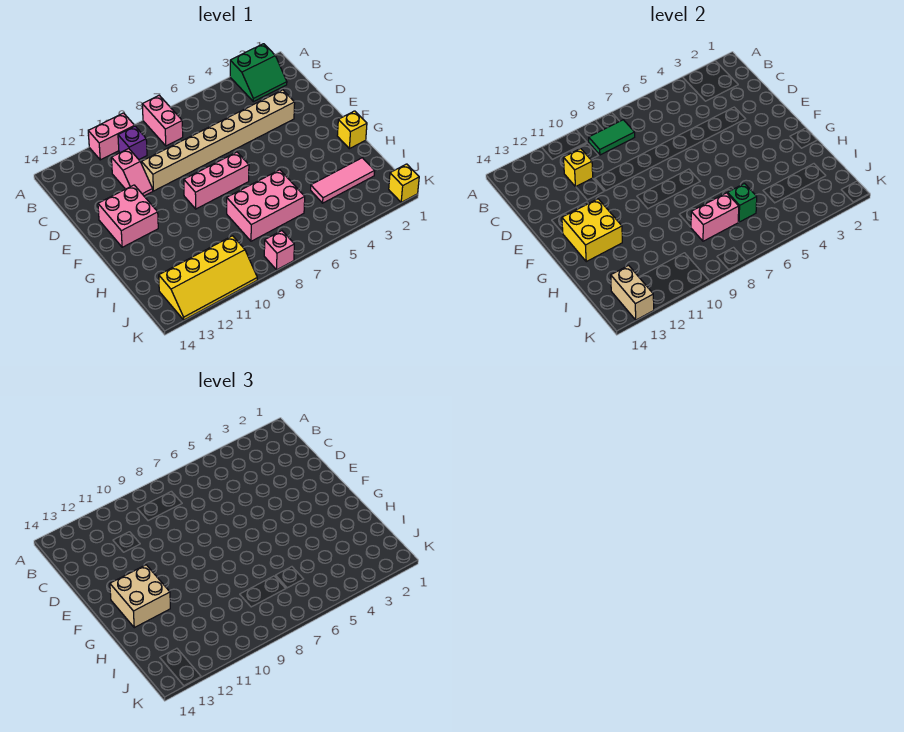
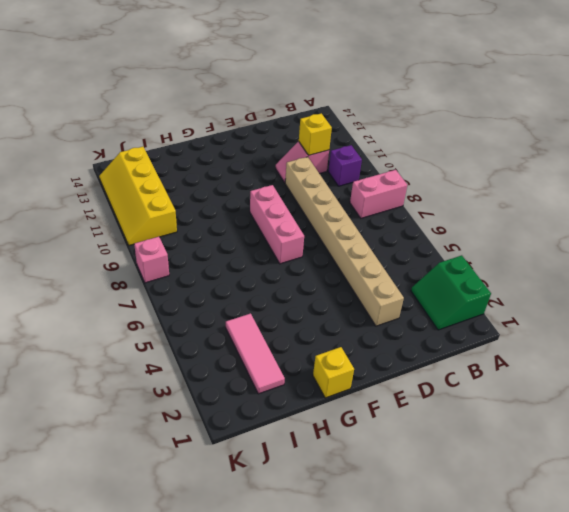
none -> pink 1x2 brick [88,113,135,160]
none -> pink 2x2 brick [98,185,158,247]
none -> pink 2x3 brick [227,170,305,241]

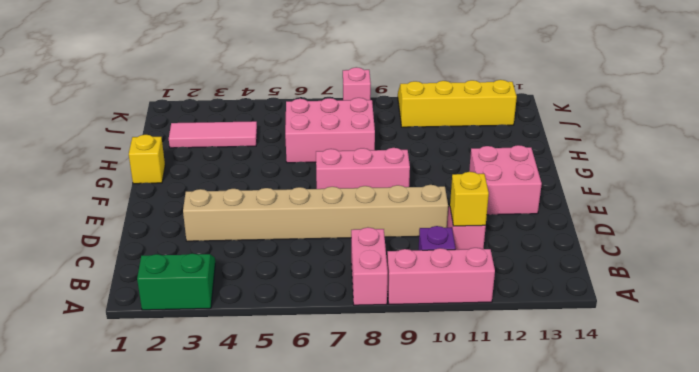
pink 1x3 brick [387,248,495,304] -> pink 1x2 brick [88,113,135,160]
none -> yellow 1x1 brick [389,164,419,202]
none -> green 1x2 tile [589,120,635,155]
none -> yellow 2x2 brick [562,199,622,262]

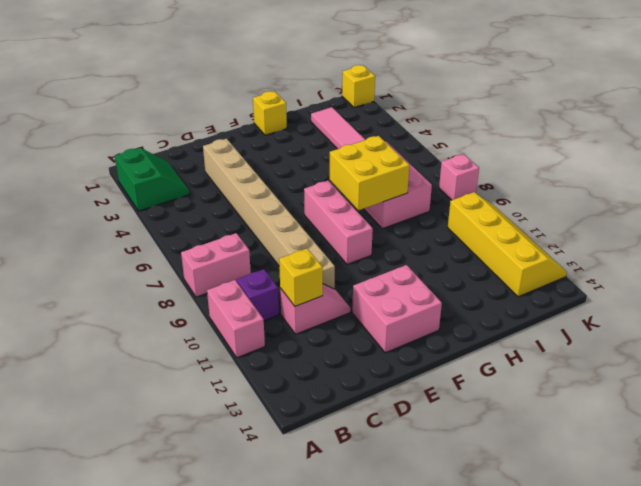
yellow 2x2 brick [330,136,409,210] -> yellow 2x2 brick moved to [562,199,622,262]
none -> green 1x2 tile [589,120,635,155]
none -> green 1x1 brick [727,184,757,222]
none -> pink 1x2 brick [691,193,739,241]

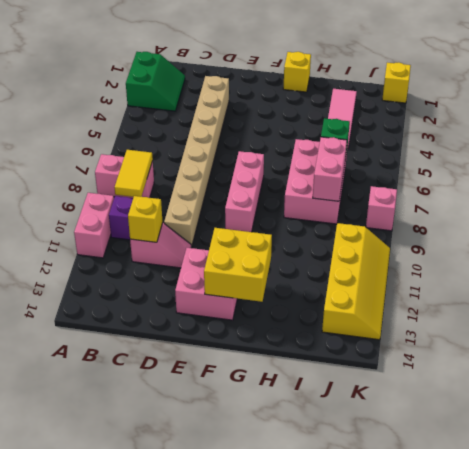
yellow 1x2 tile [114,150,153,197] -> green 1x2 tile [589,120,635,155]
none -> tan 1x2 brick [611,265,654,320]
none -> tan 2x2 brick [110,565,170,628]

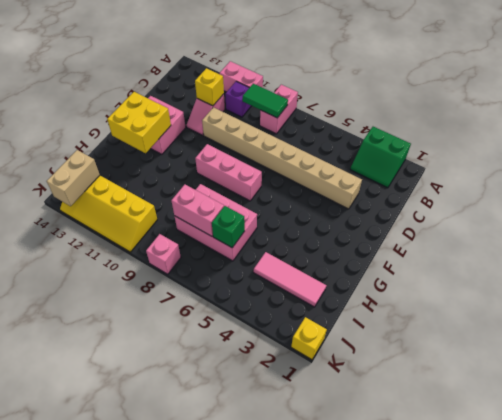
none -> yellow 1x1 brick [337,111,367,149]
none -> tan 2x2 brick [110,565,170,628]

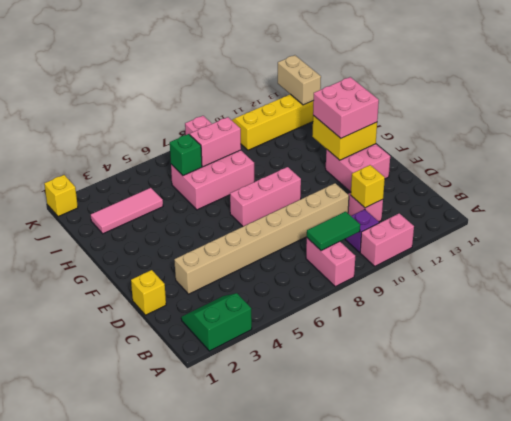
yellow 1x1 brick [131,270,166,315] -> yellow 1x1 brick moved to [337,111,367,149]
pink 2x2 brick [313,77,379,138] -> tan 2x2 brick [110,565,170,628]

